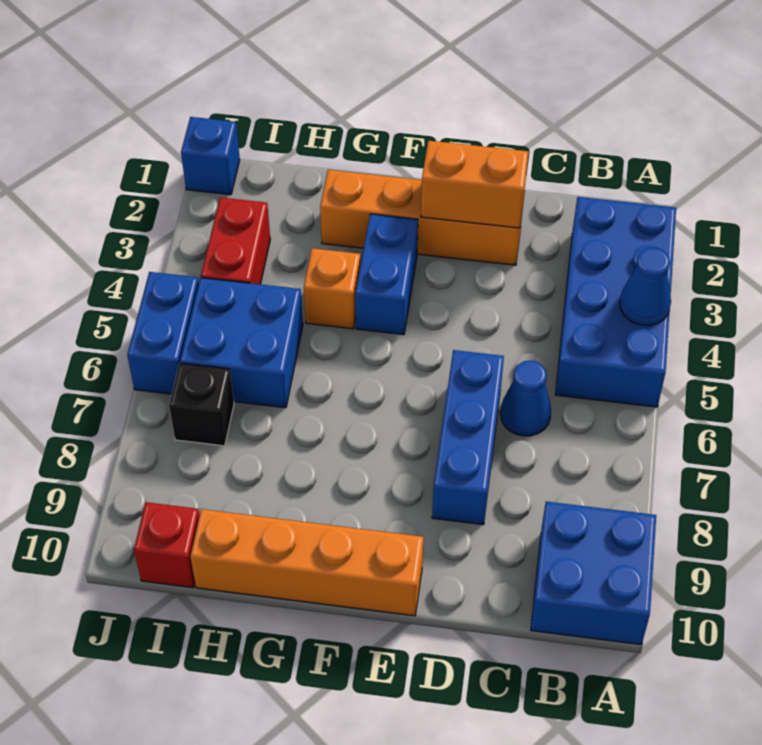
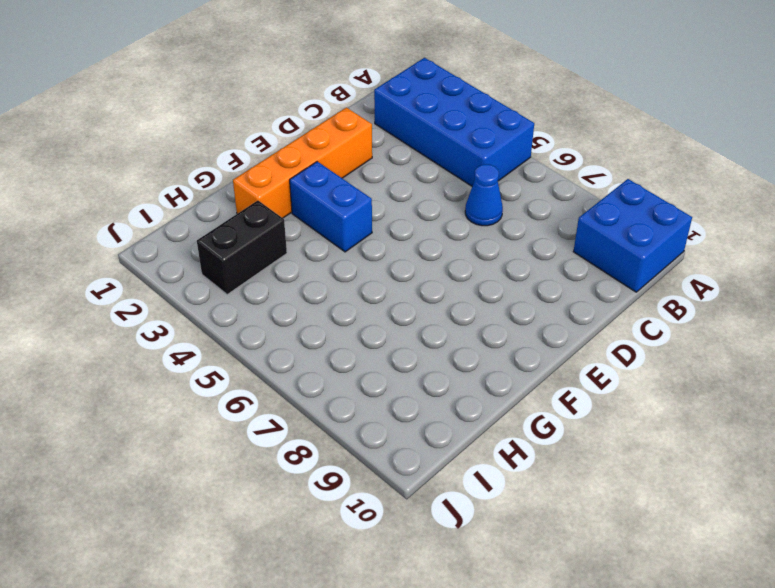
black 1x2 brick [197,201,287,294] -> red 1x2 brick [201,197,270,284]
none -> blue 1x3 brick [432,350,504,525]
none -> orange 1x4 brick [190,509,423,616]
none -> orange 1x1 brick [304,248,360,329]

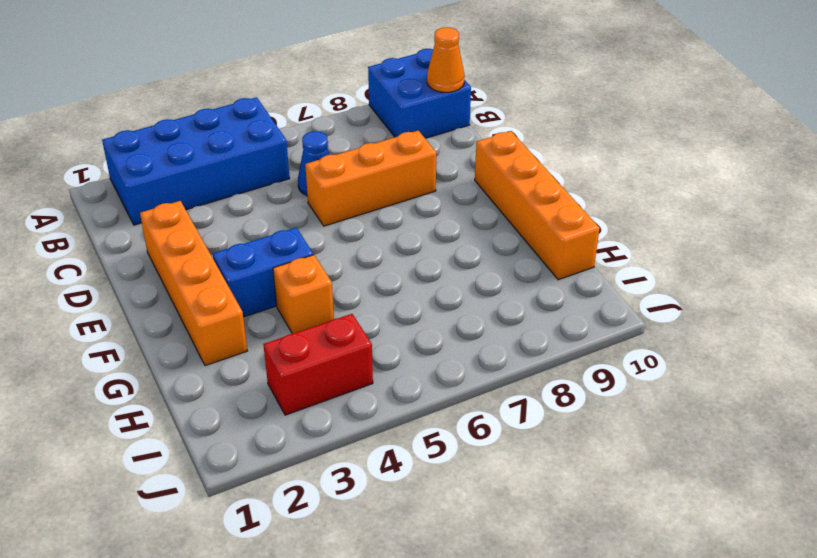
orange 1x1 cone [427,27,465,92] -> none
orange 1x3 brick [305,131,436,226] -> blue 1x3 brick [432,350,504,525]
none -> blue 2x2 brick [180,278,303,408]
none -> black 1x1 brick [169,363,234,446]
none -> red 1x1 brick [134,502,199,588]

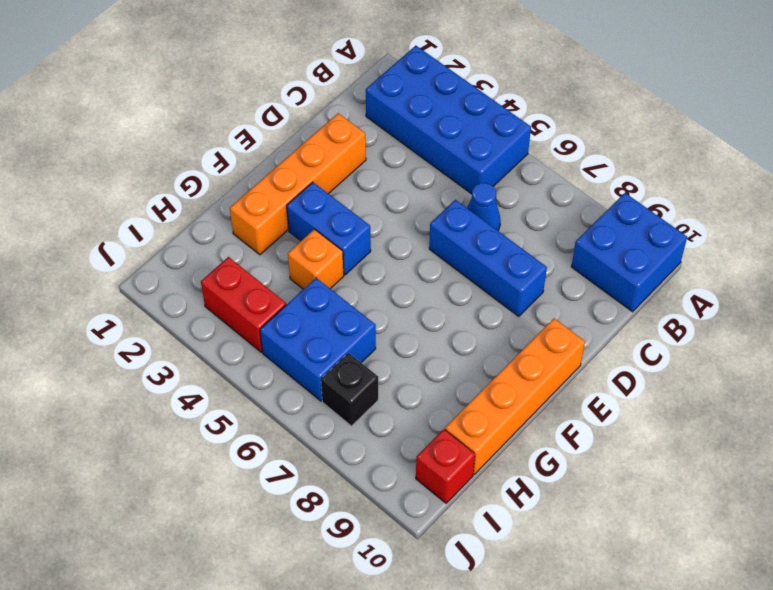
none -> blue 1x1 brick [181,117,240,195]
none -> blue 1x2 brick [127,272,199,394]
none -> blue 1x1 cone [620,247,671,325]

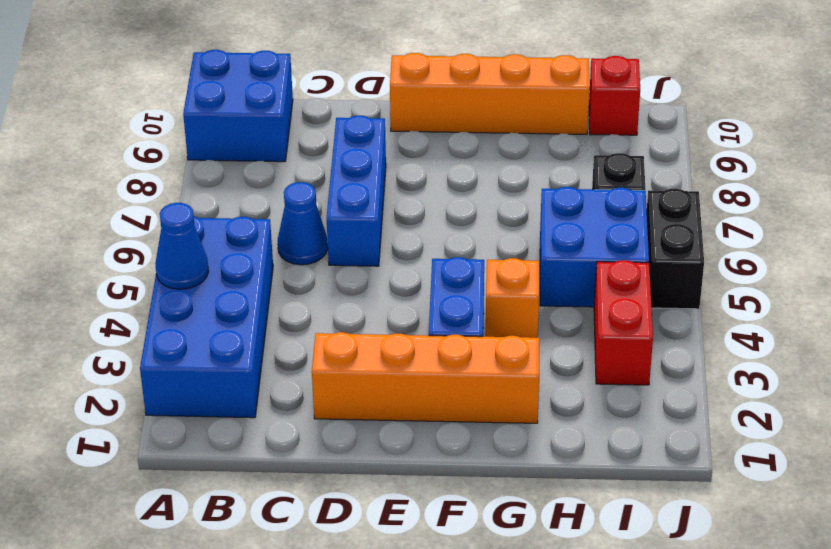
black 1x2 brick [647,189,704,309] -> blue 1x2 brick [127,272,199,394]
none -> blue 1x1 brick [181,117,240,195]
none -> orange 1x2 brick [421,141,528,228]

